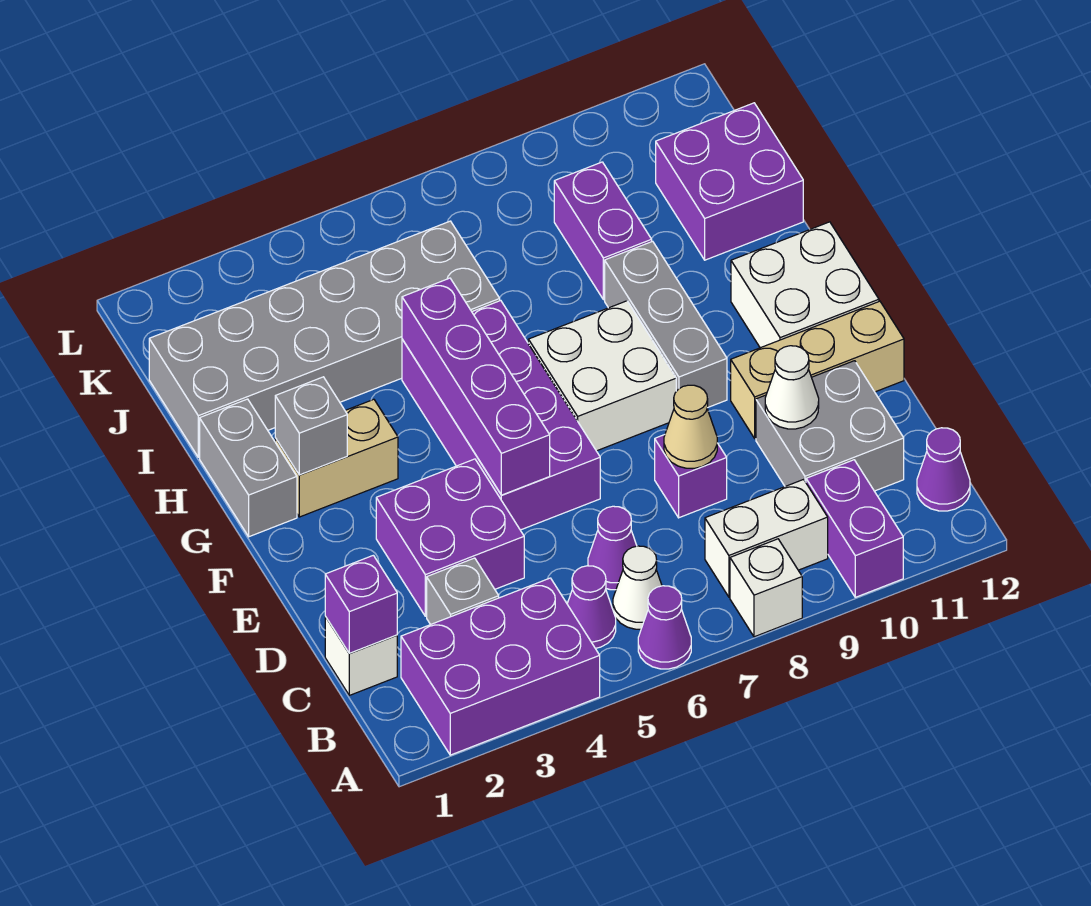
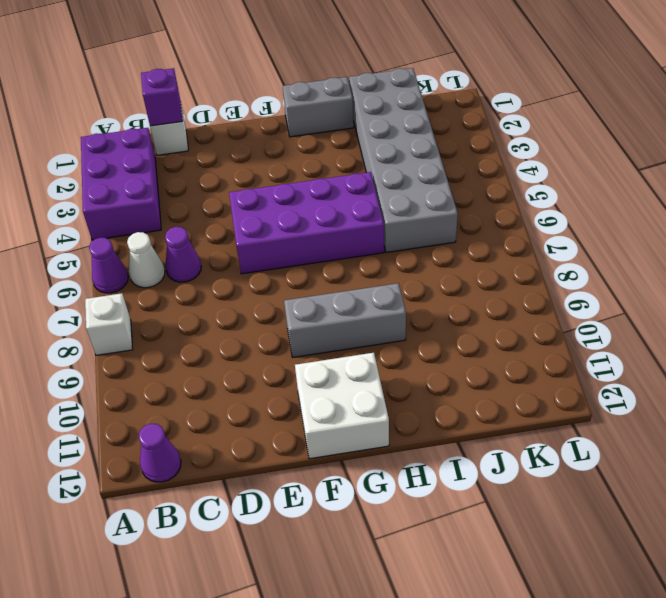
none -> purple 1x2 brick [806,460,903,597]
none -> purple 1x1 cone [567,566,616,648]
none -> white 1x2 brick [705,479,828,597]

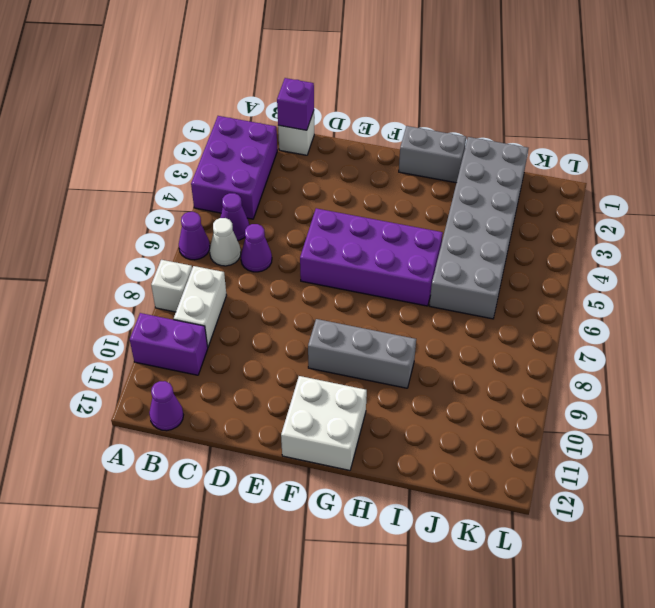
none -> grey 1x1 brick [427,558,499,625]
none -> grey 2x2 brick [756,361,904,491]
none -> purple 2x2 brick [376,459,524,616]

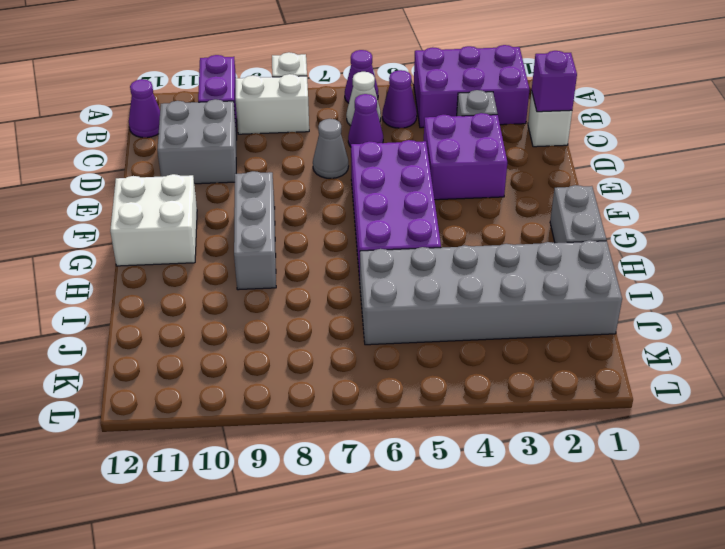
grey 1x1 cone [313,119,348,178] -> none
none -> purple 1x1 brick [655,435,727,518]
none -> tan 1x3 brick [731,301,904,439]
none -> white 2x2 brick [528,301,676,451]

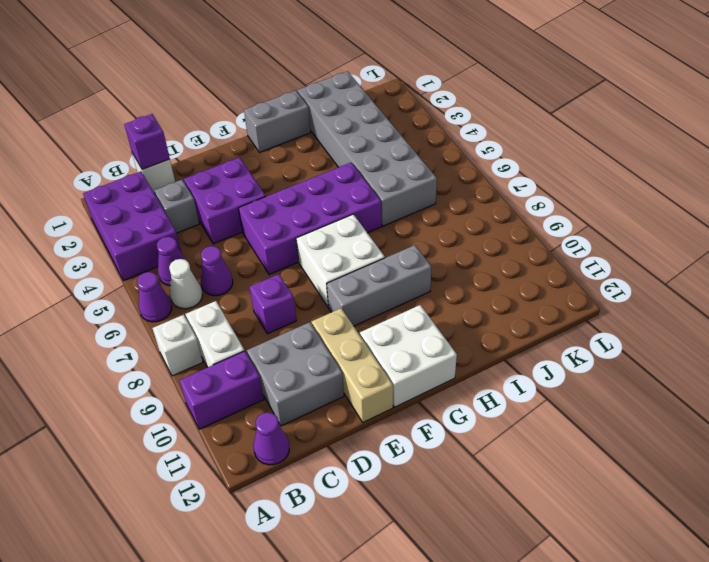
none -> tan 1x2 brick [275,399,398,517]
none -> purple 1x2 brick [554,162,652,300]
none -> purple 2x2 brick [656,103,803,260]

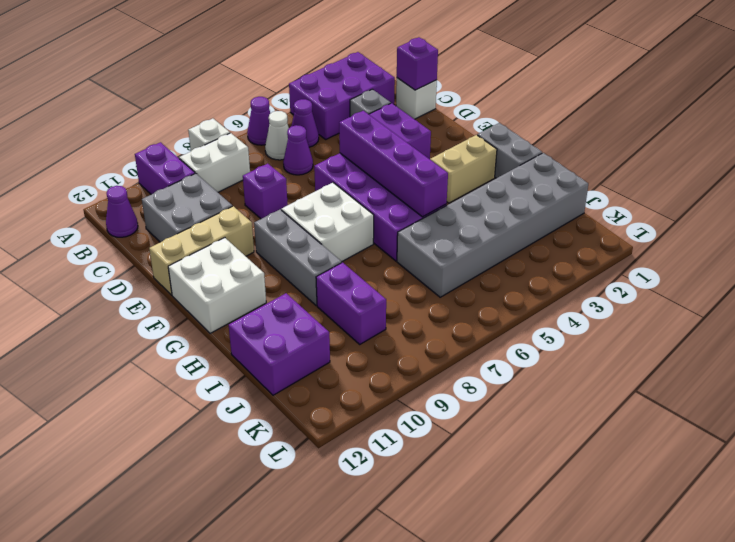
none -> tan 1x1 cone [664,385,717,468]
none -> white 1x1 cone [765,346,819,429]
none -> grey 1x1 brick [275,377,347,475]

